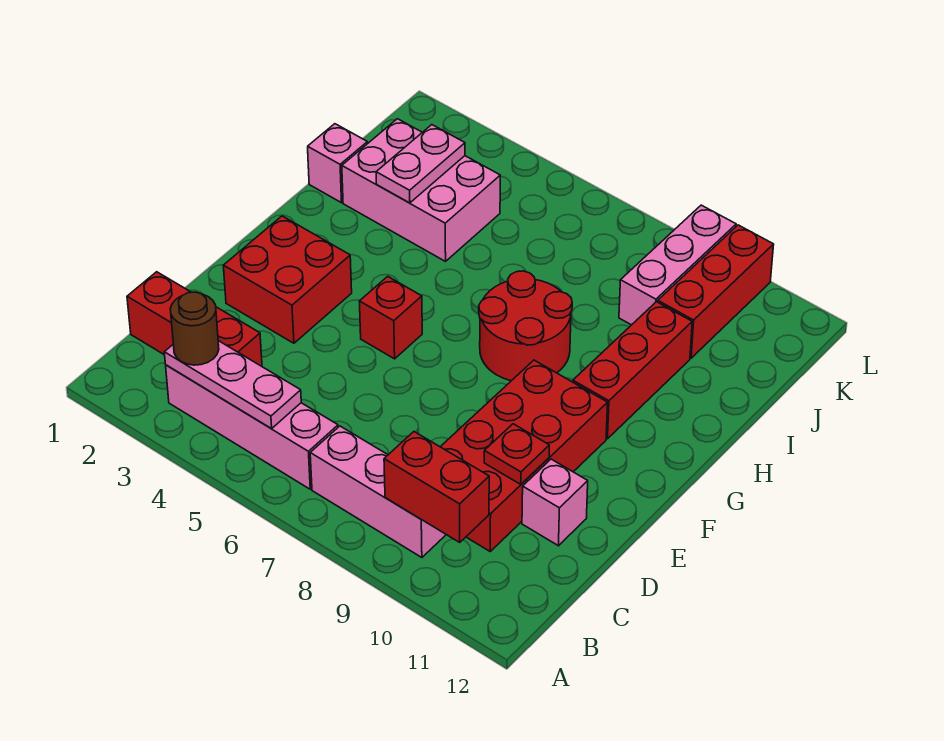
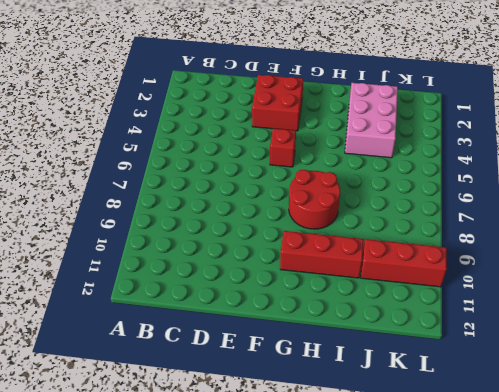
none -> pink 1x4 brick [166,365,338,489]
none -> pink 1x3 brick [310,426,446,557]
none -> red 1x3 brick [127,272,262,366]

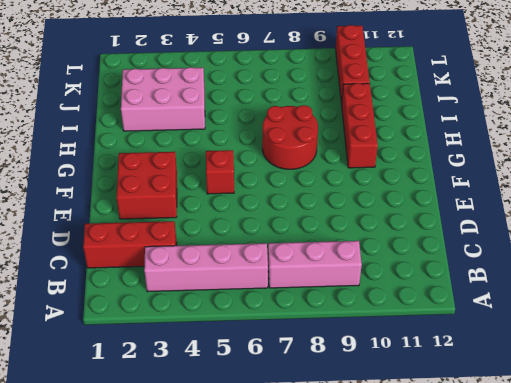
none -> red 2x4 brick [441,360,608,551]
none -> pink 1x1 brick [522,459,588,546]
none -> pink 1x1 brick [308,124,368,203]

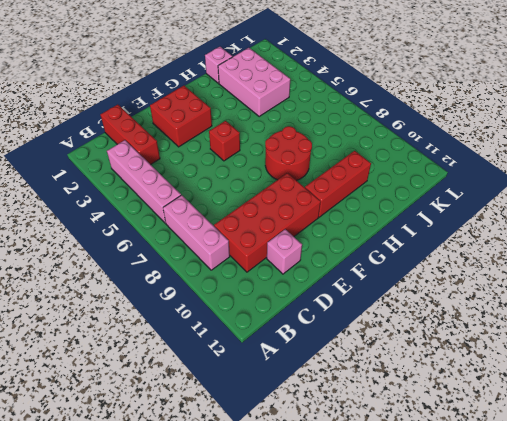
none -> pink 1x3 brick [619,205,736,325]
none -> red 1x3 brick [658,225,774,358]
none -> pink 1x3 plate [164,341,301,428]

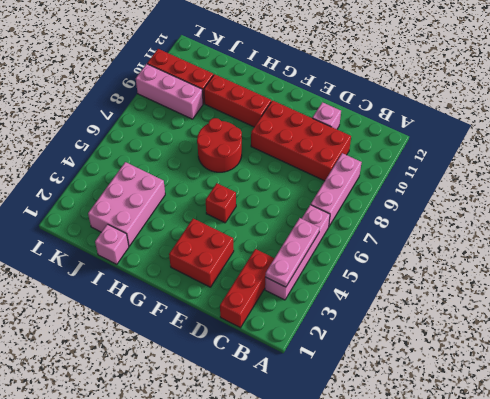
none -> red 1x2 brick [384,432,489,542]
none -> red 1x1 plate [484,424,549,484]
none -> pink 1x2 plate [376,125,465,203]

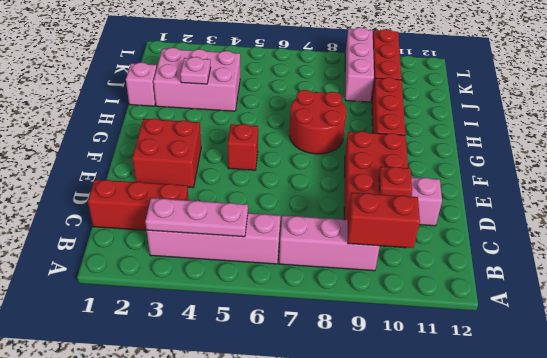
pink 1x1 plate [180,57,211,84] -> pink 1x2 plate [376,125,465,203]
none -> brown 1x1 round brick [170,292,219,365]

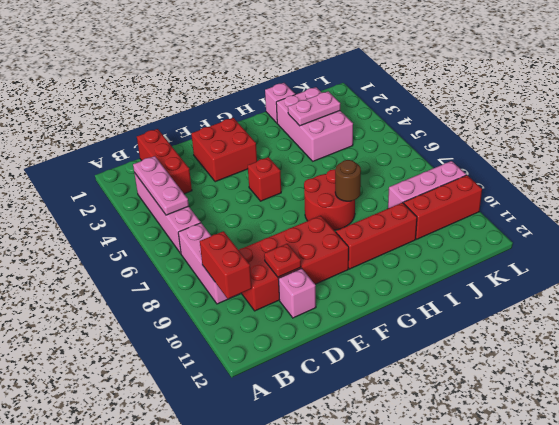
brown 1x1 round brick [335,160,361,201] -> brown 1x1 round brick moved to [170,292,219,365]

